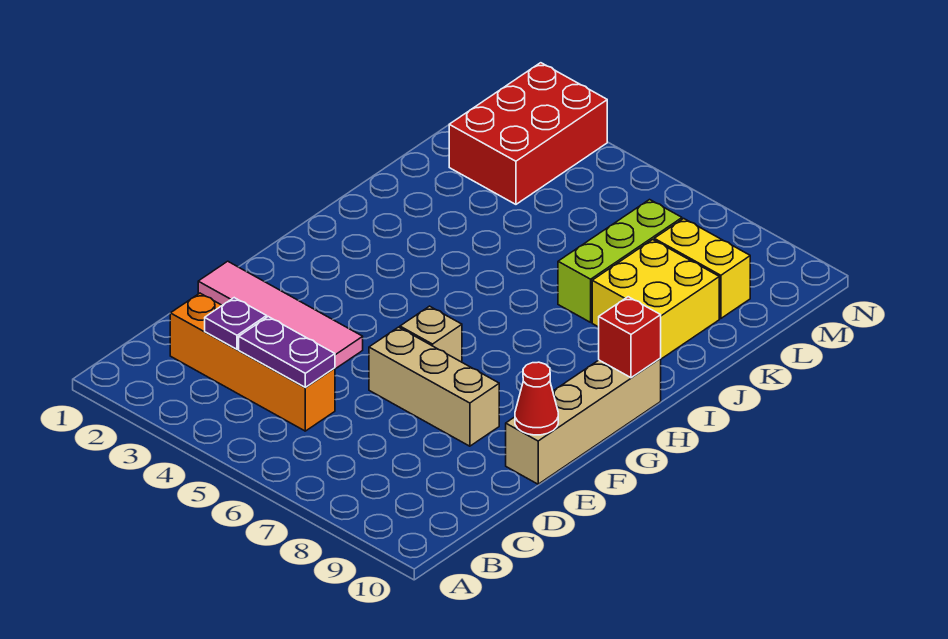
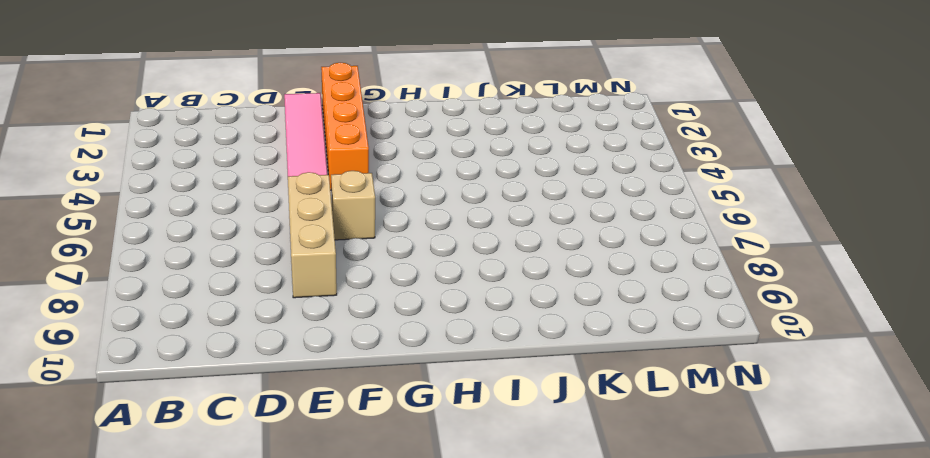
orange 1x4 brick [321,63,369,190] -> orange 1x4 brick moved to [170,293,335,431]
none -> tan 1x4 brick [506,359,661,484]
none -> lime 1x3 brick [558,200,682,322]
none -> yellow 2x2 brick [592,240,719,359]

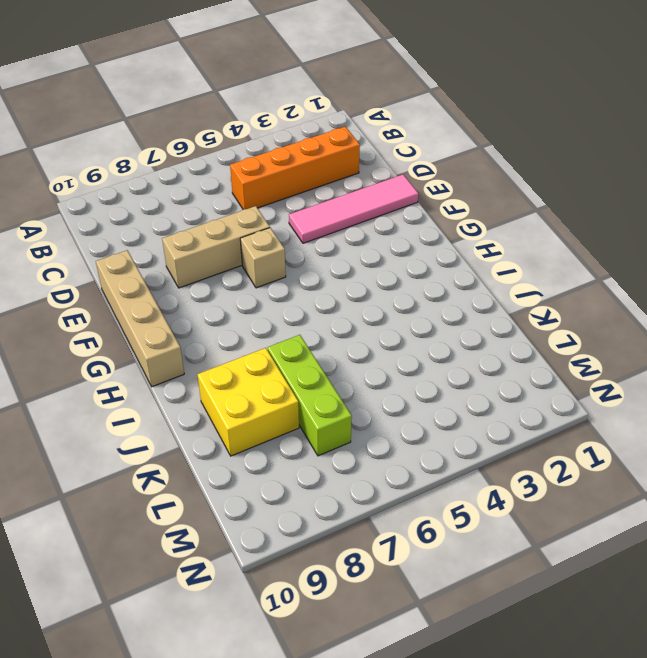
none -> red 2x3 brick [449,63,607,204]
none -> yellow 1x2 brick [654,219,750,319]
none -> purple 1x1 plate [205,298,267,349]

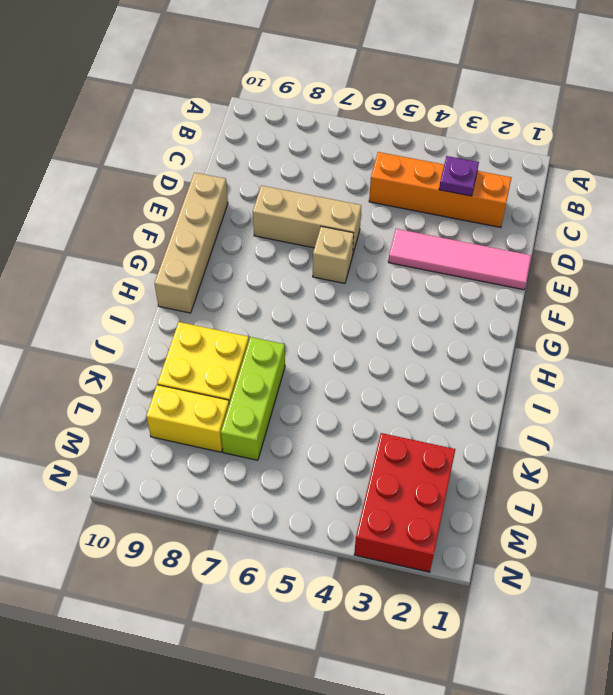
none -> purple 1x2 plate [239,317,335,387]
none -> red 1x1 cone [515,362,558,435]
none -> red 1x1 brick [599,297,661,378]

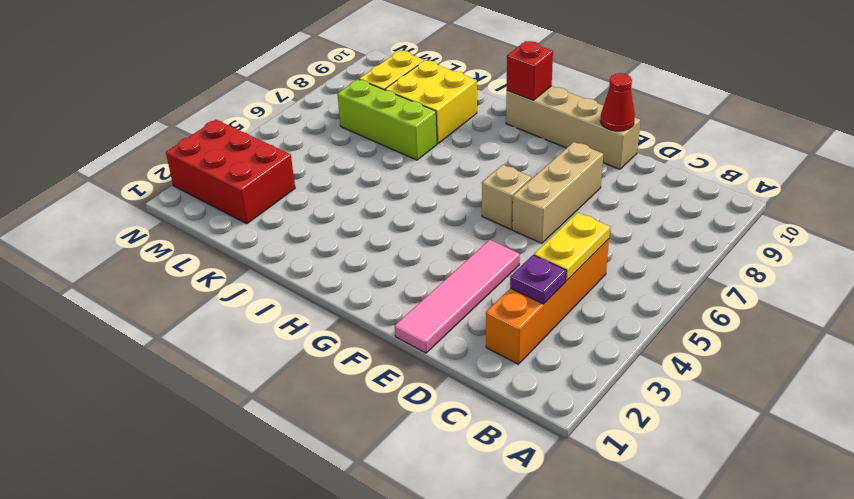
yellow 1x2 plate [534,213,610,281] -> purple 1x2 plate [239,317,335,387]

